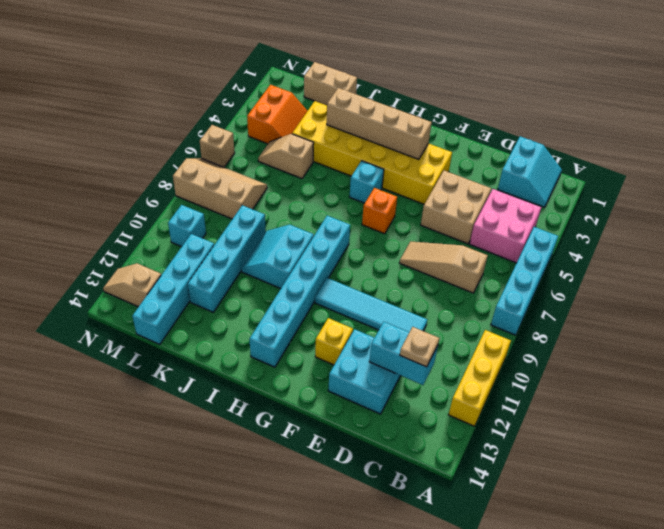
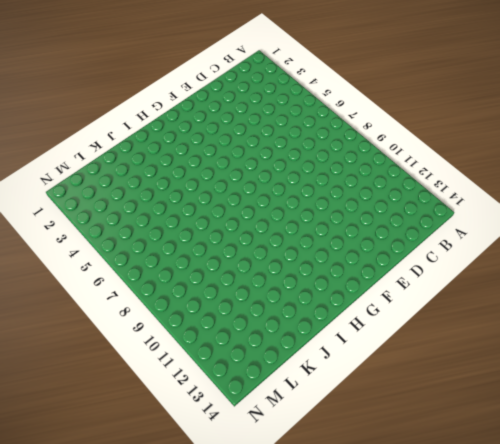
none -> cyan 1x4 brick [491,227,558,335]
none -> yellow 1x3 brick [448,330,511,426]
none -> cyan 2x2 slope [498,136,562,207]

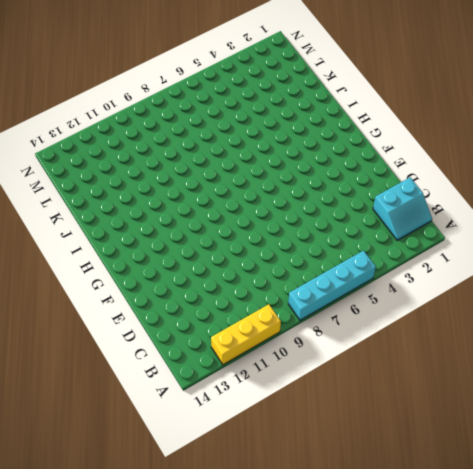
none -> pink 2x2 brick [470,189,541,263]
none -> tan 1x3 slope [400,241,488,293]
none -> tan 2x2 brick [421,171,491,244]

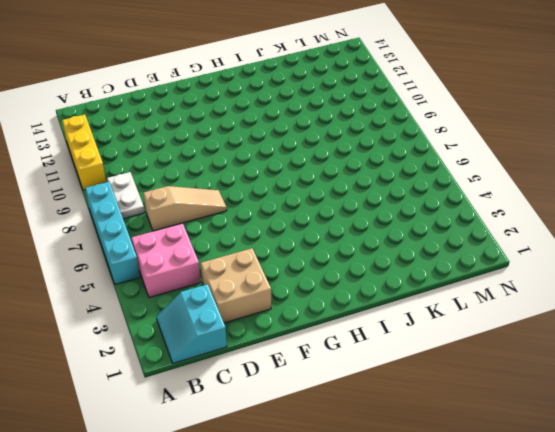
white 1x2 plate [107,172,145,219] -> none
tan 2x2 brick [201,248,271,323] -> tan 2x2 brick moved to [421,171,491,244]
none -> cyan 1x4 tile [315,278,427,332]
none -> cyan 2x2 brick [328,329,400,414]
none -> yellow 2x6 brick [292,101,452,204]

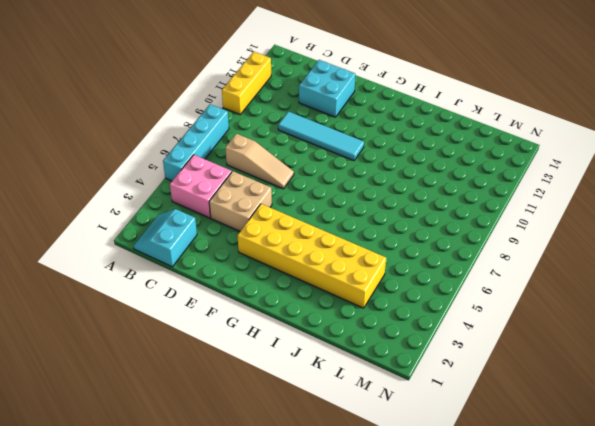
none -> yellow 1x1 brick [315,318,353,365]
none -> orange 1x1 brick [362,188,397,234]
none -> cyan 1x1 brick [350,161,384,203]

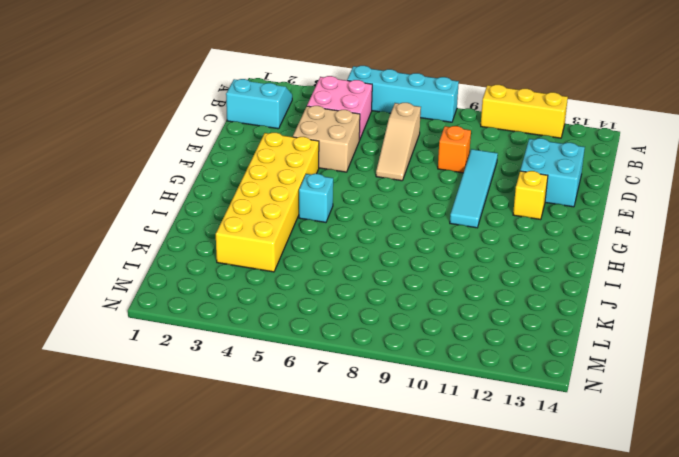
orange 1x1 brick [438,126,471,173] -> orange 1x1 brick moved to [362,188,397,234]
none -> cyan 1x6 brick [249,216,350,367]
none -> cyan 2x2 slope [242,225,314,289]
none -> tan 1x2 brick [304,62,357,105]

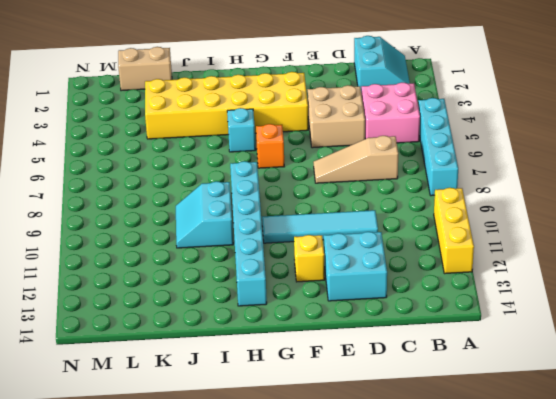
none -> tan 1x2 slope [258,134,314,178]
none -> cyan 1x4 brick [188,205,266,312]
none -> orange 2x2 slope [247,85,307,144]

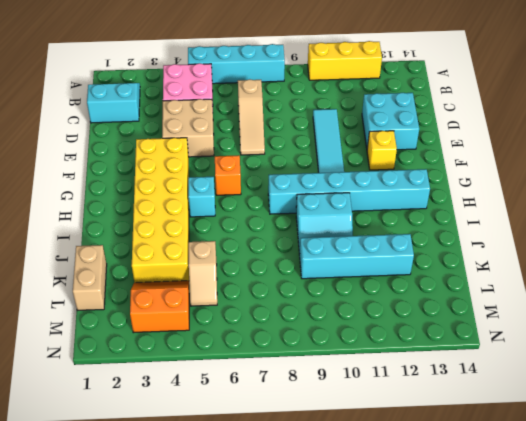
none -> tan 2x3 slope [173,158,267,219]
none -> cyan 1x4 brick [132,234,214,344]
none -> cyan 1x1 brick [168,205,206,247]

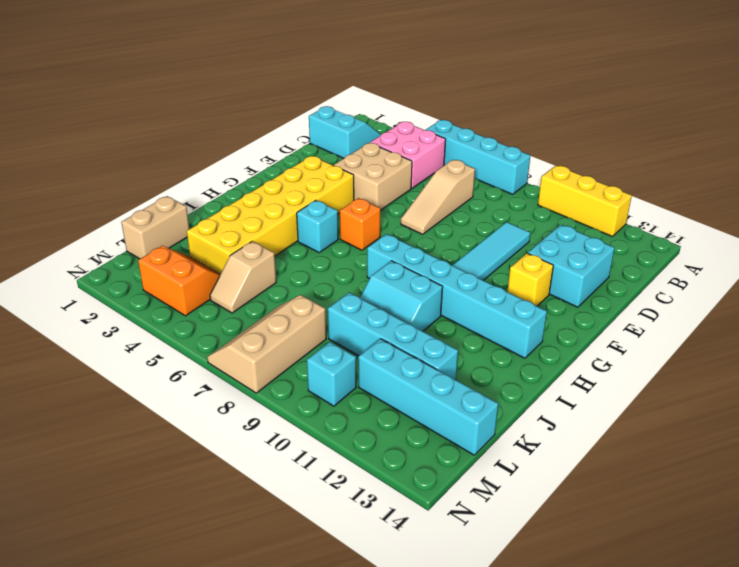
none -> tan 1x2 slope [103,263,161,307]
none -> tan 1x1 brick [200,125,235,167]
none -> cyan 1x2 brick [369,322,438,385]

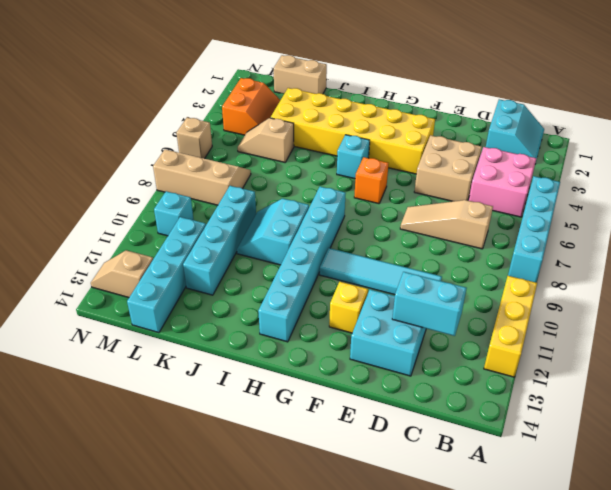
none -> tan 1x4 brick [327,88,432,159]
none -> tan 1x1 plate [400,327,439,367]

